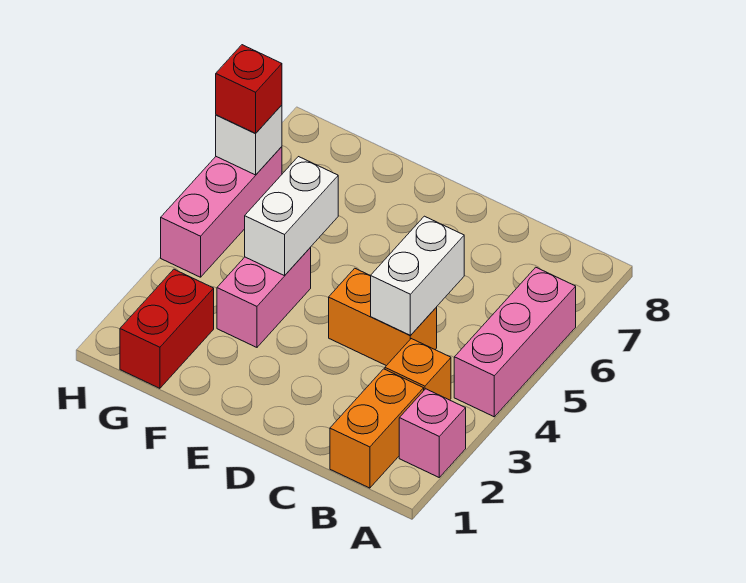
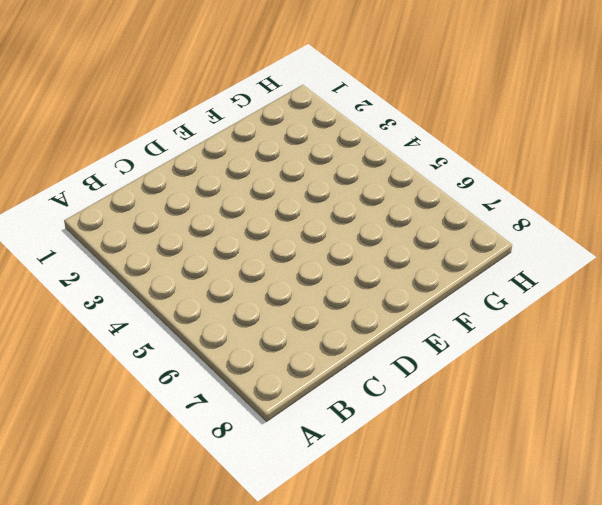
none -> pink 1x1 brick [399,389,466,477]
none -> pink 1x3 brick [454,267,576,417]
none -> orange 1x2 brick [330,369,424,488]

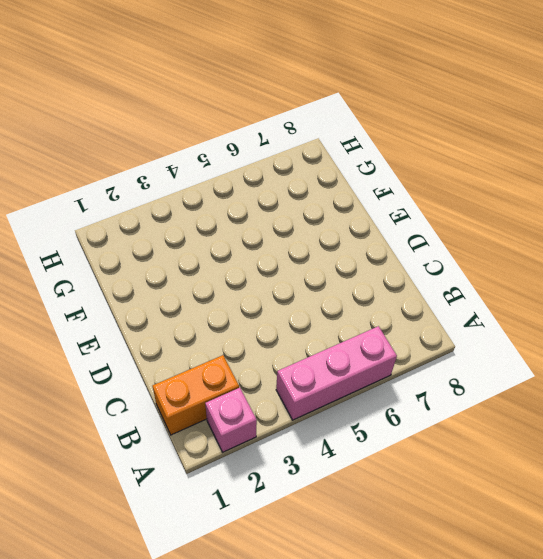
none -> orange 1x1 brick [385,339,451,400]
none -> orange 1x2 brick [329,268,437,366]
none -> pink 1x2 brick [217,247,311,347]

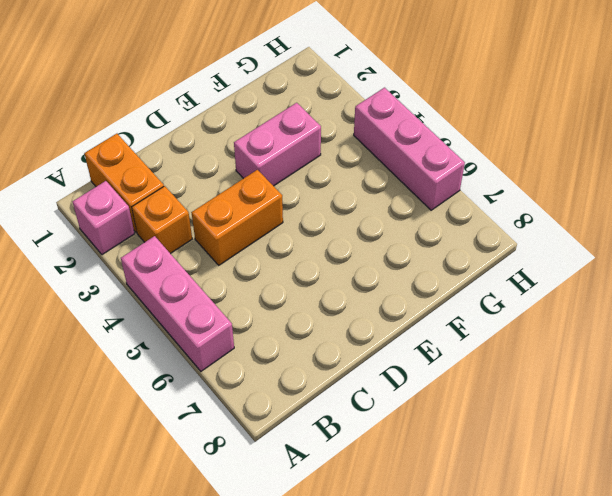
pink 1x2 brick [234,103,321,186] -> pink 1x2 brick turned to [217,247,311,347]
none -> red 1x2 brick [120,269,214,388]
none -> white 1x2 brick [371,216,464,336]
none -> white 1x2 brick [245,157,338,276]

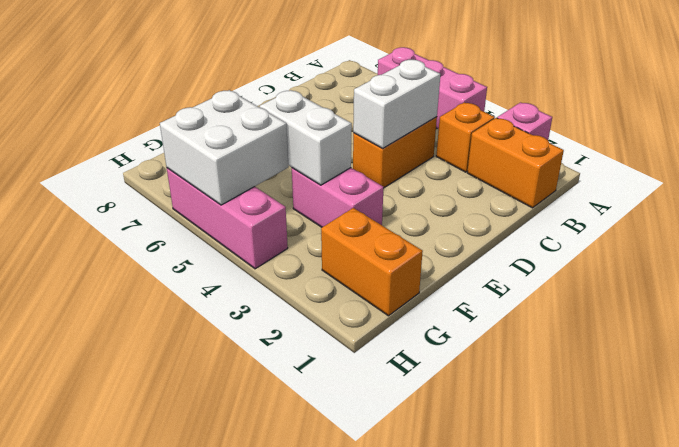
white 1x2 brick [353,60,440,148] -> white 1x2 brick turned to [371,216,464,336]
orange 1x2 brick [321,208,423,316] -> red 1x2 brick [120,269,214,388]
white 2x2 brick [160,90,289,205] -> white 1x1 brick [216,105,282,175]
none -> red 1x1 brick [216,45,282,134]

